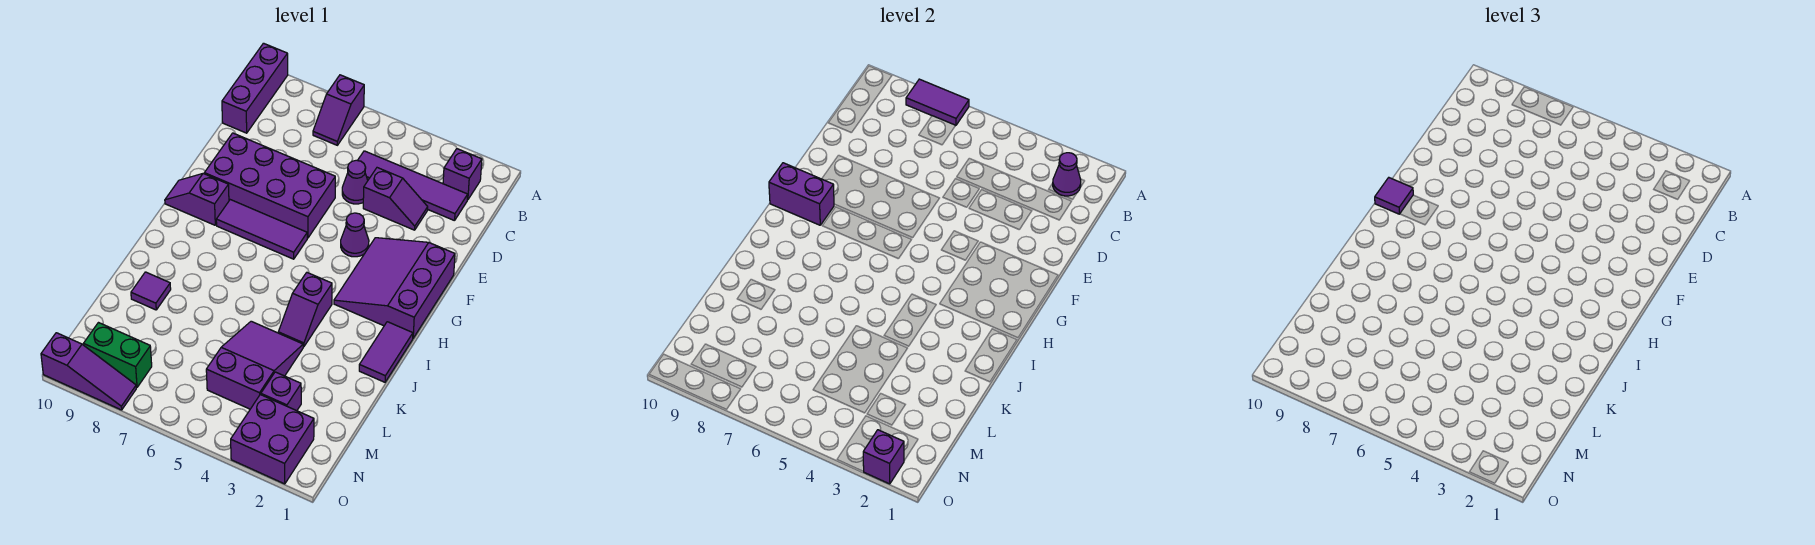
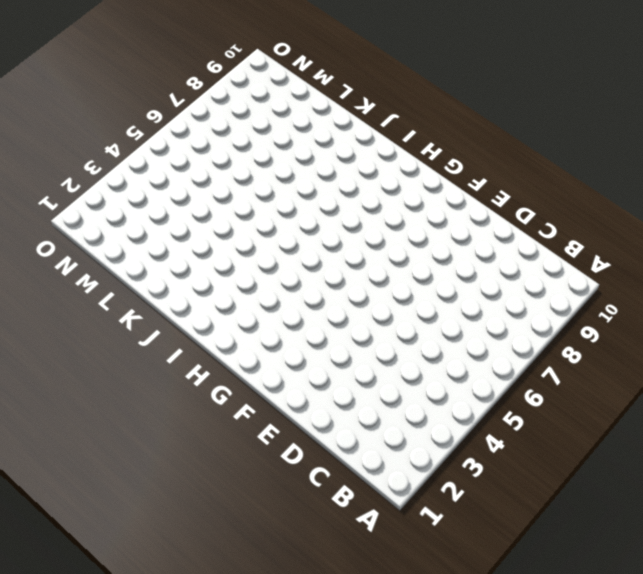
none -> purple 1x2 slope [313,75,364,145]
none -> purple 1x3 brick [222,43,288,133]
none -> purple 1x1 brick [443,149,482,200]

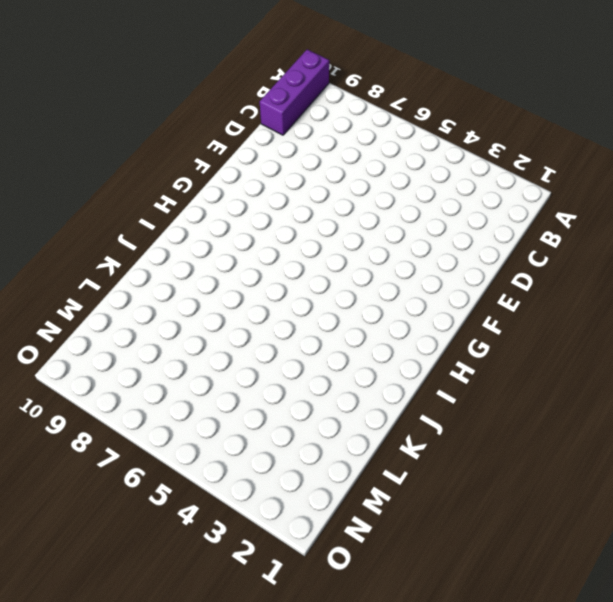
none -> purple 1x2 slope [313,75,364,145]
none -> purple 1x1 brick [443,149,482,200]
none -> purple 1x4 tile [357,151,468,221]

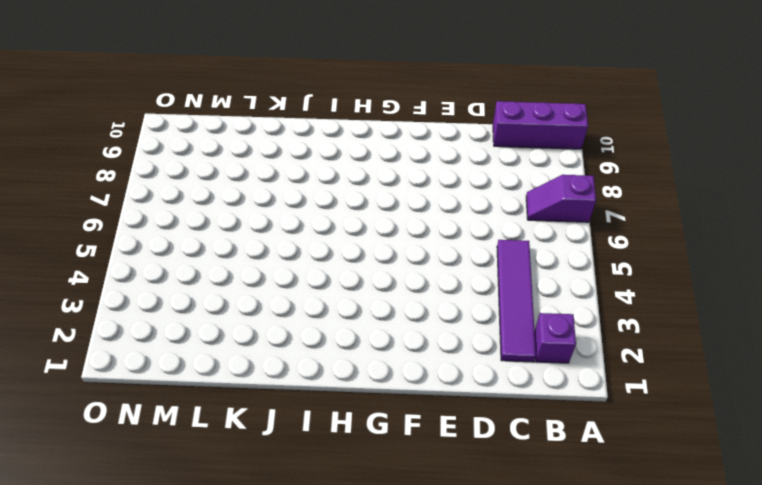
none -> purple 1x2 slope [363,168,428,230]
none -> purple 1x1 cone [342,160,368,204]
none -> purple 2x4 brick [204,133,335,238]

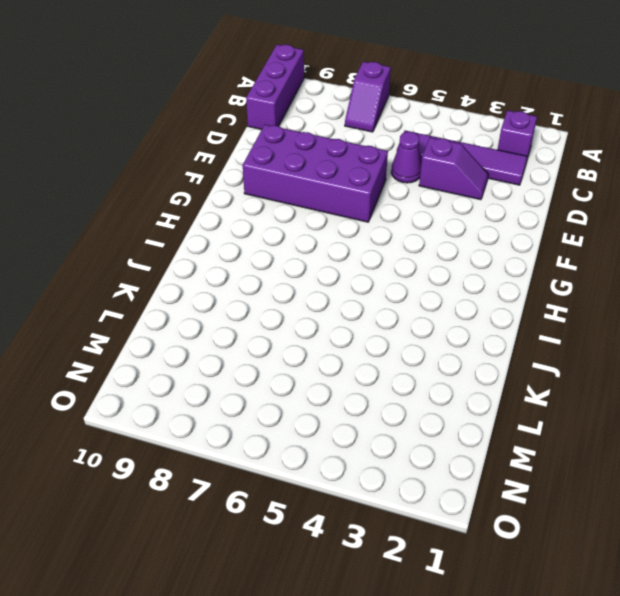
none -> purple 3x3 slope [334,238,455,338]
none -> purple 1x1 cone [341,213,369,257]
none -> purple 1x3 tile [216,200,307,259]

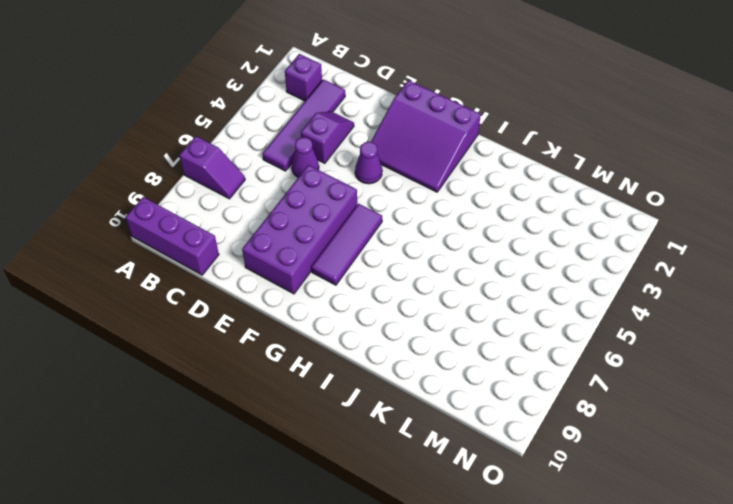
none -> purple 1x2 slope [165,174,229,225]
none -> purple 1x2 tile [359,322,413,382]
none -> purple 1x2 slope [278,273,332,347]

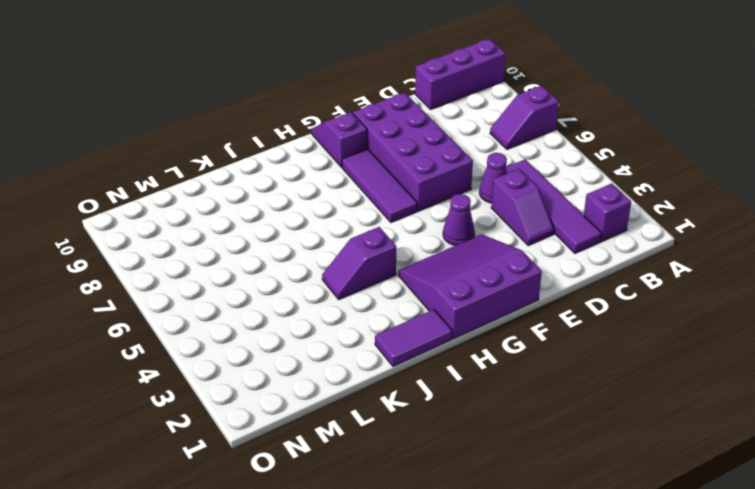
none -> purple 2x3 slope [206,321,303,409]
none -> purple 1x1 tile [131,272,171,310]
none -> purple 1x1 brick [261,372,301,411]

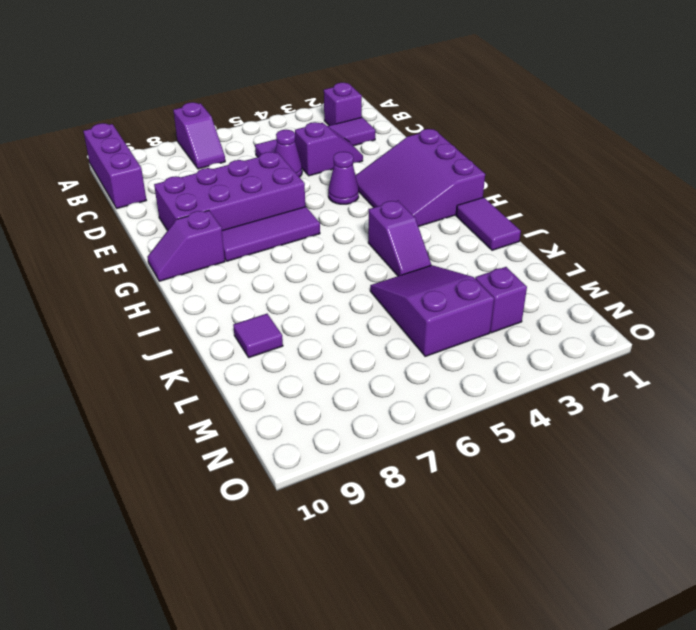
none -> purple 2x2 brick [231,395,314,484]
none -> green 1x2 brick [84,323,152,387]
none -> purple 1x3 slope [41,333,136,410]

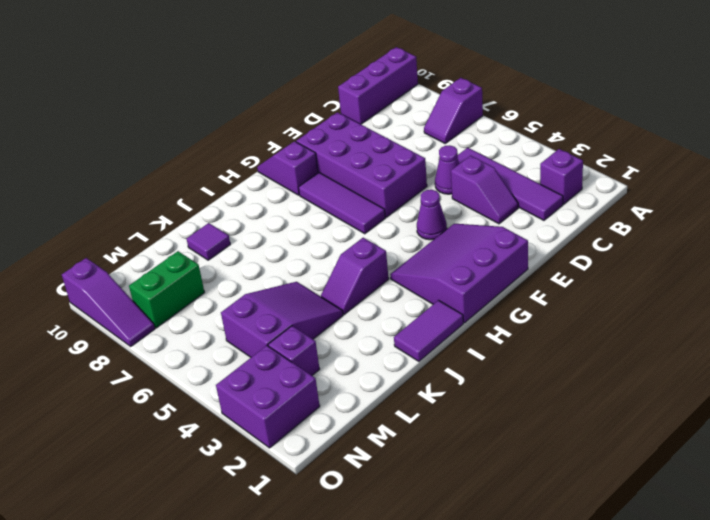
green 1x2 brick [129,251,204,328] -> green 1x2 brick turned to [84,323,152,387]
none -> purple 1x2 tile [906,79,969,125]
none -> purple 1x1 cone [1053,153,1081,196]
none -> purple 1x2 brick [769,163,834,225]

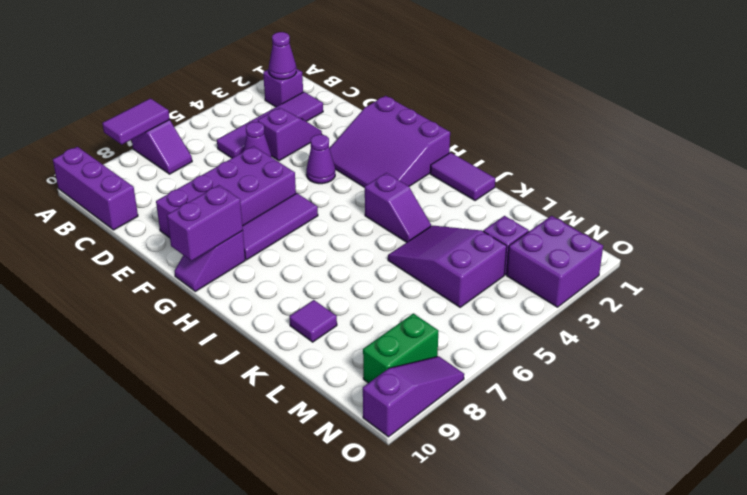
none -> purple 1x1 brick [863,430,904,484]
none -> purple 1x1 tile [1375,178,1413,214]

